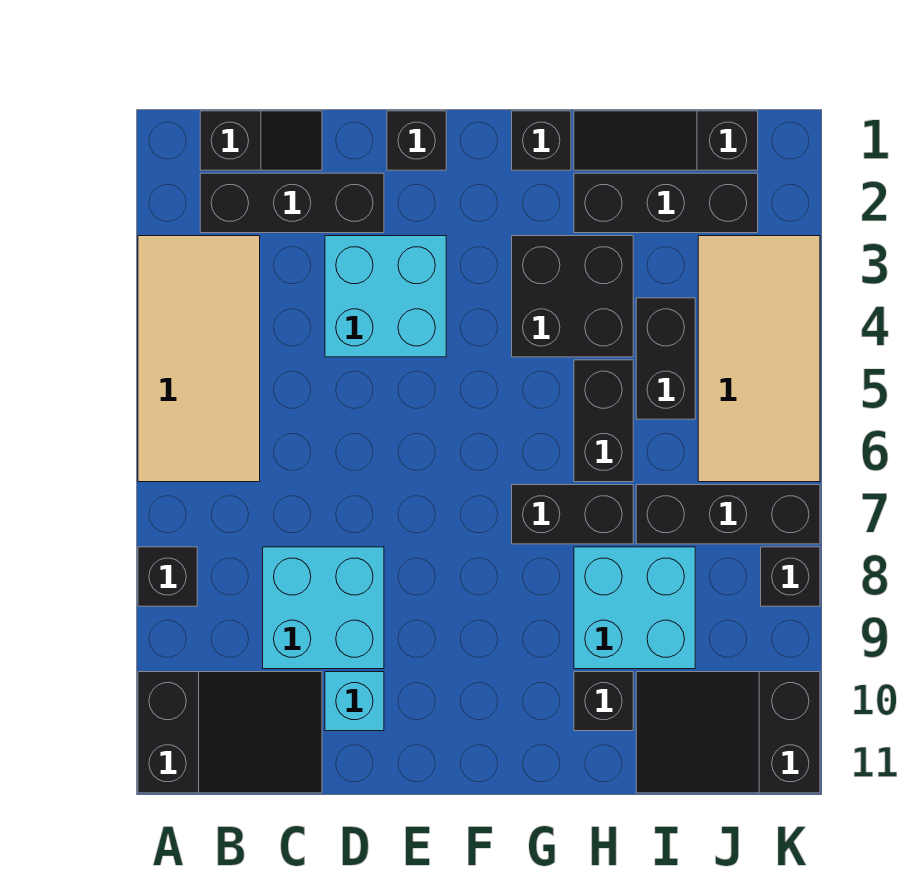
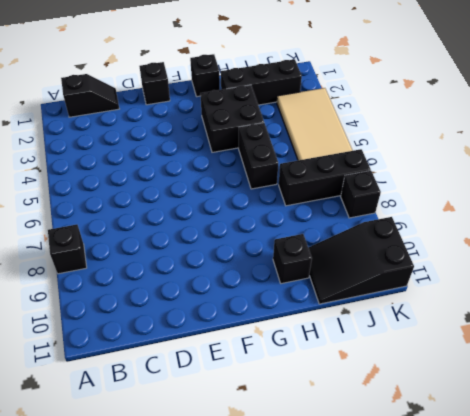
none -> tan 2x4 tile [138,236,260,482]
none -> black 2x3 slope [138,672,322,793]
none -> black 1x3 brick [200,173,384,233]

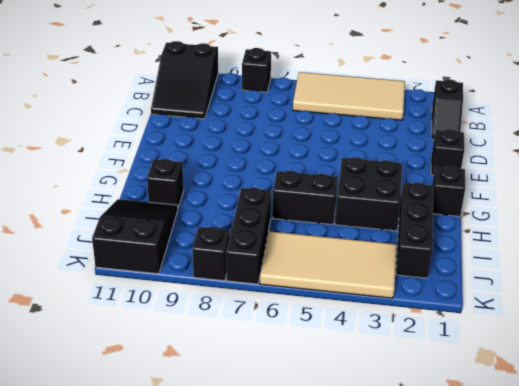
none -> black 1x3 brick [200,173,384,233]
none -> cyan 2x2 brick [263,547,384,669]
none -> cyan 2x2 brick [325,236,446,357]

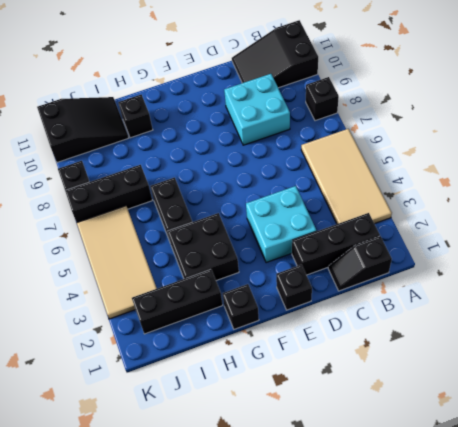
none -> cyan 1x1 brick [325,672,384,731]
none -> black 1x2 brick [512,485,633,544]
none -> black 1x3 slope [574,111,758,170]

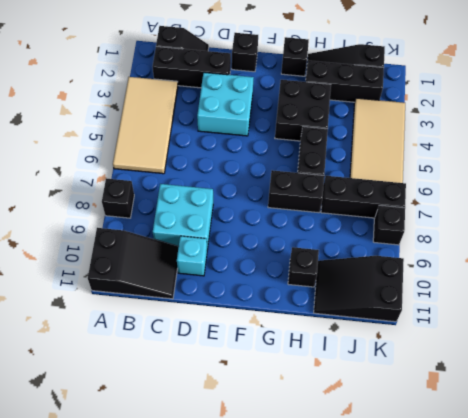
none -> cyan 2x2 brick [574,547,695,669]
none -> black 1x2 brick [636,298,695,419]

